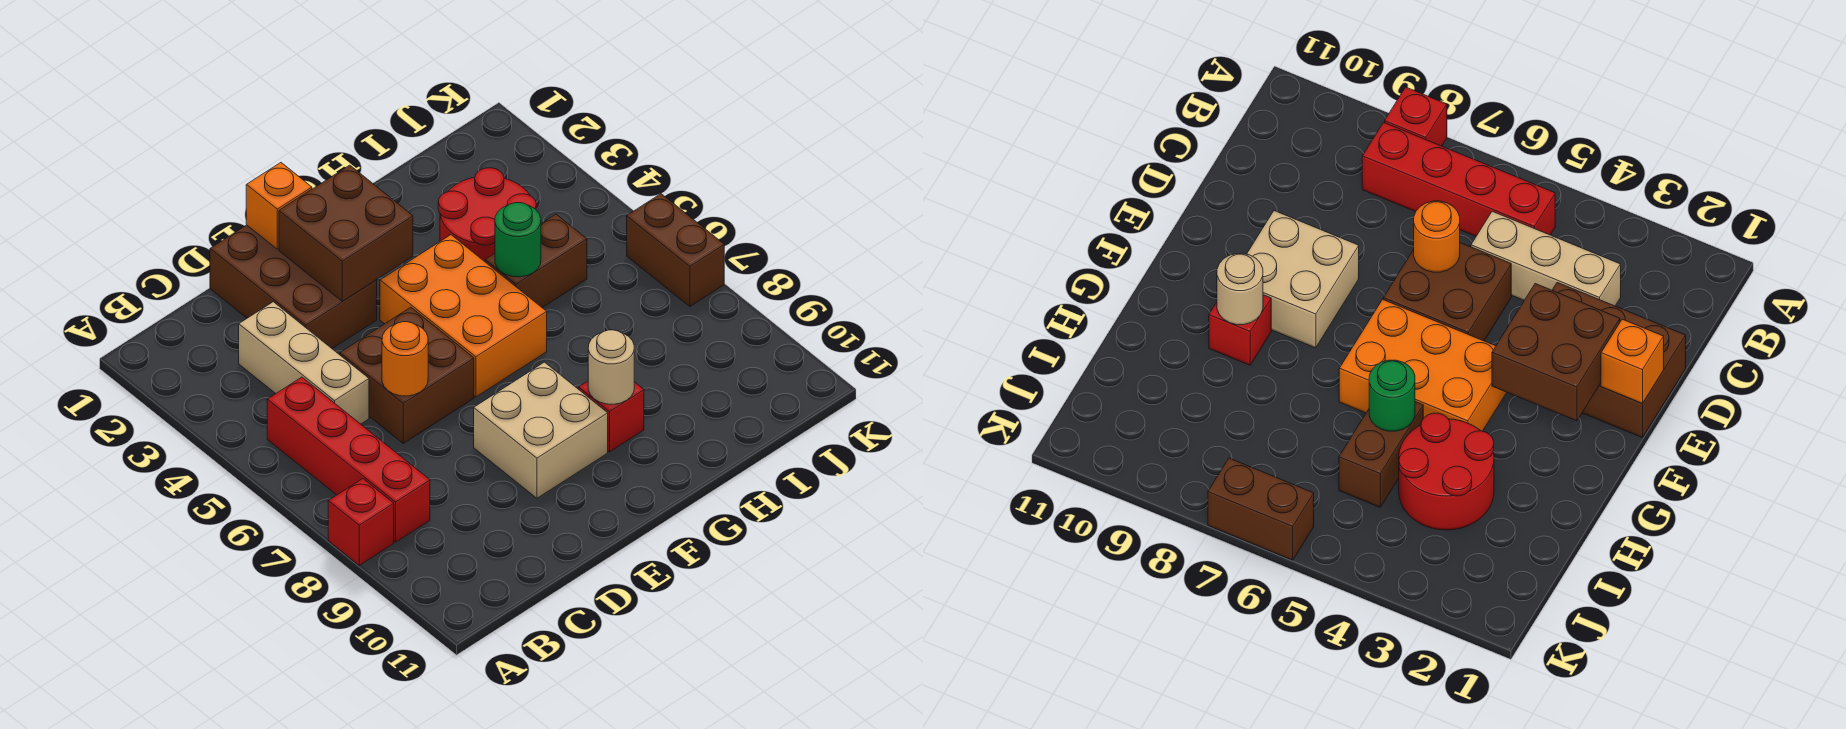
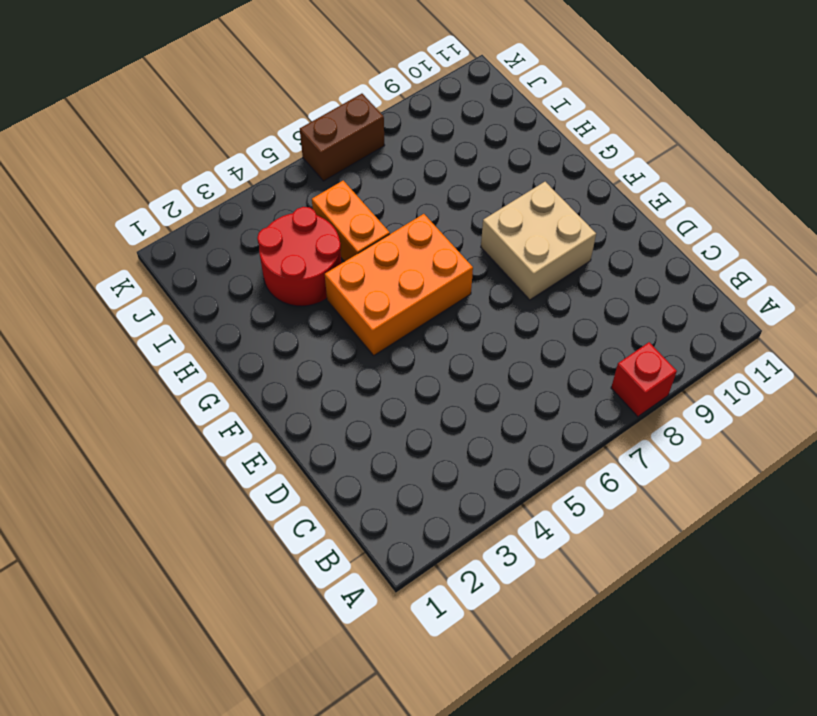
orange 1x2 brick [312,181,390,262] -> brown 1x2 brick [485,214,587,308]
none -> red 1x4 brick [267,377,430,542]
none -> tan 1x3 brick [239,302,369,424]
none -> brown 2x3 brick [210,225,377,349]

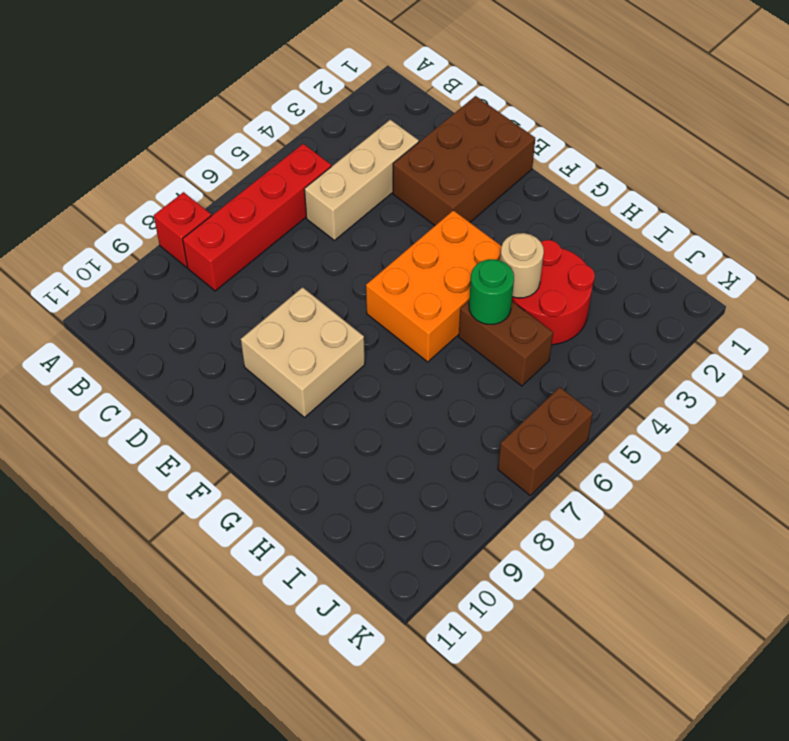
tan 1x1 round brick [500,233,544,298] -> tan 1x1 round brick moved to [588,330,634,404]
none -> brown 2x2 brick [340,307,474,443]
none -> red 1x1 brick [579,381,644,452]
none -> orange 1x1 round brick [382,322,428,396]

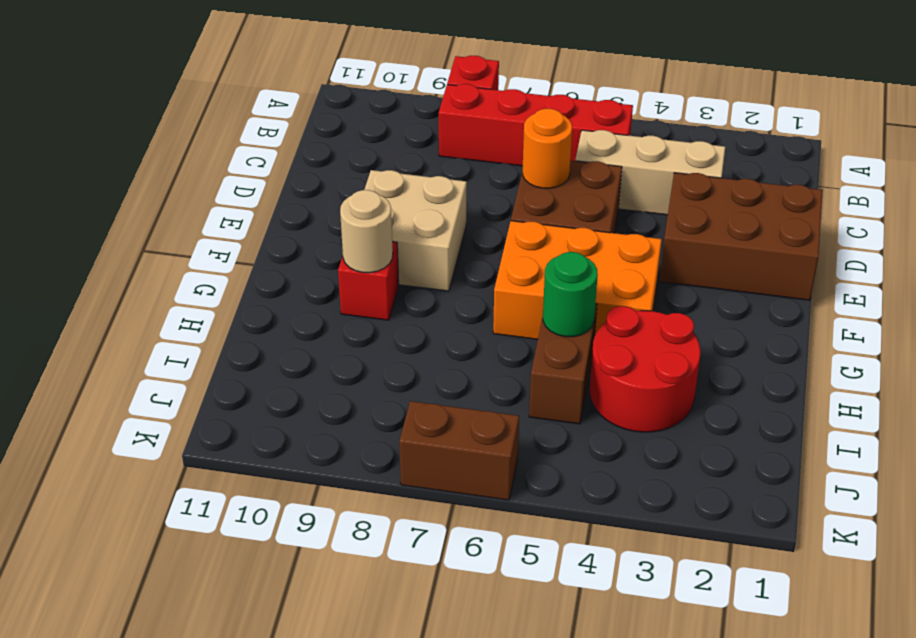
none -> orange 1x1 brick [246,163,312,249]
none -> brown 2x2 brick [279,165,413,301]

